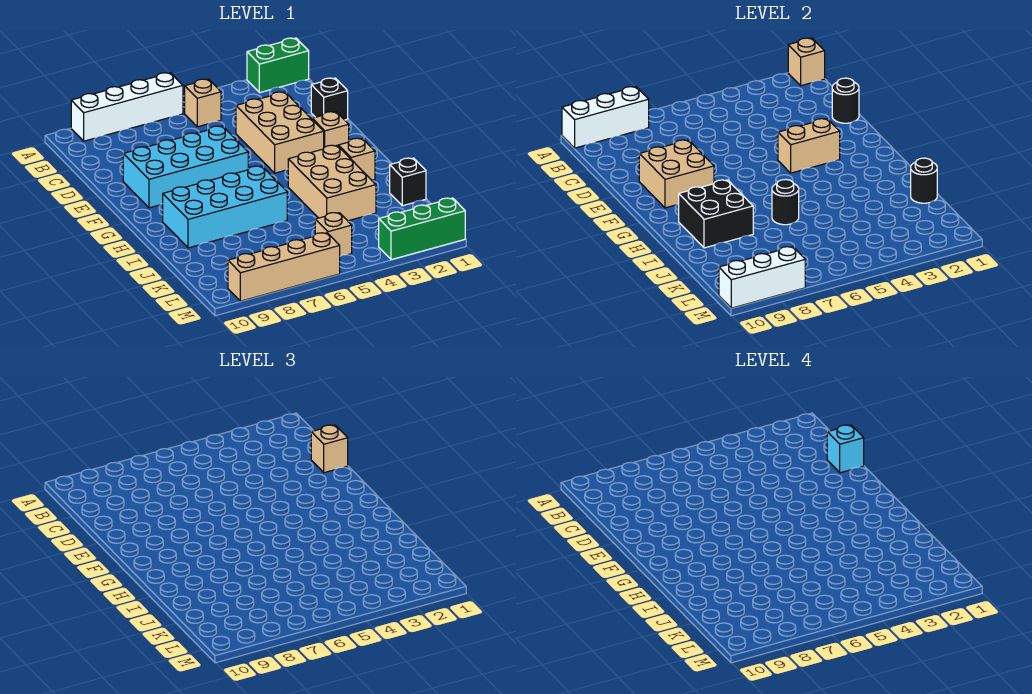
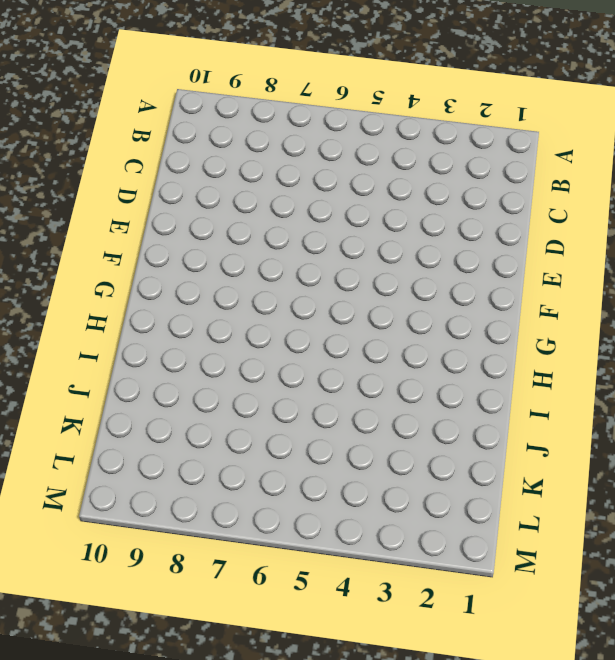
none -> green 1x2 brick [247,38,309,93]
none -> white 1x4 brick [71,73,183,141]
none -> tan 1x1 brick [185,79,221,127]

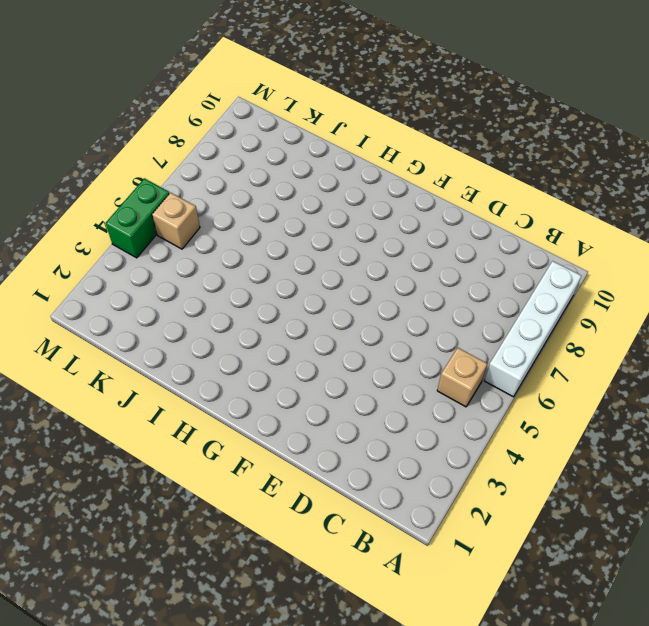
green 1x2 brick [105,178,170,258] -> green 1x2 brick moved to [247,38,309,93]
none -> black 1x1 brick [311,78,348,120]
none -> tan 2x3 brick [236,92,324,173]
none -> cyan 2x4 brick [123,126,248,208]

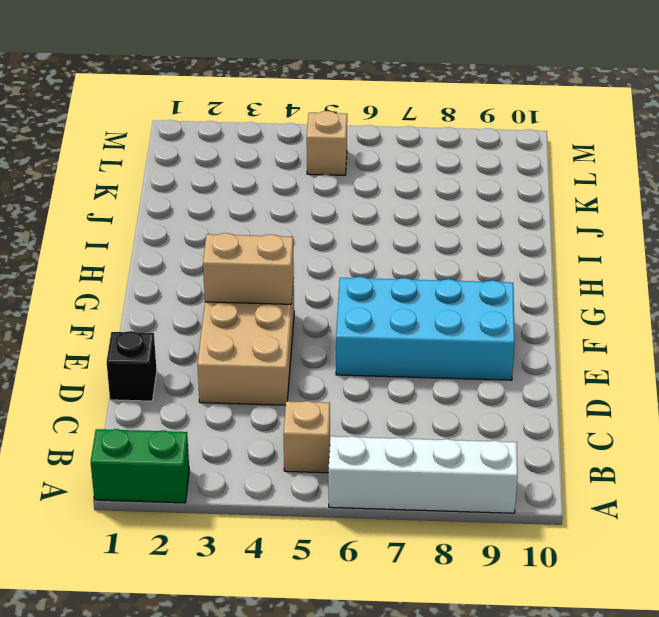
none -> tan 1x1 brick [312,112,349,147]
none -> tan 1x1 brick [339,138,375,180]
none -> tan 2x3 brick [288,145,376,221]

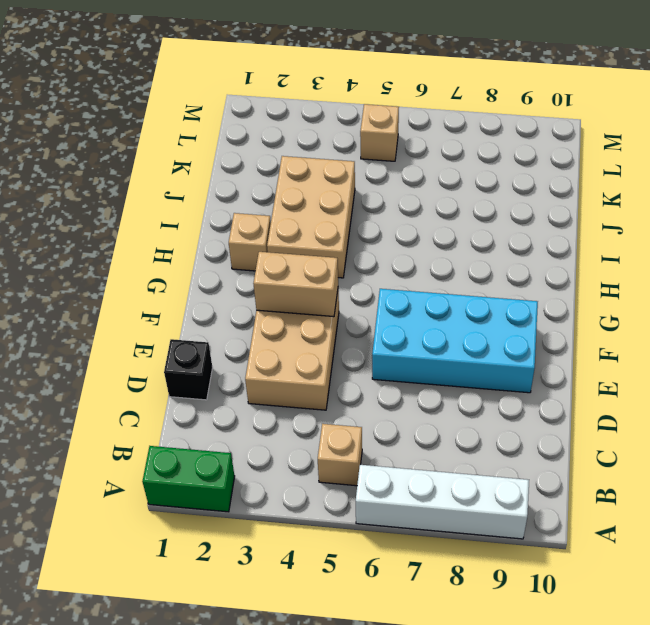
none -> tan 1x1 brick [312,112,349,147]
none -> cyan 2x4 brick [163,166,287,248]
none -> black 1x1 brick [390,158,426,206]

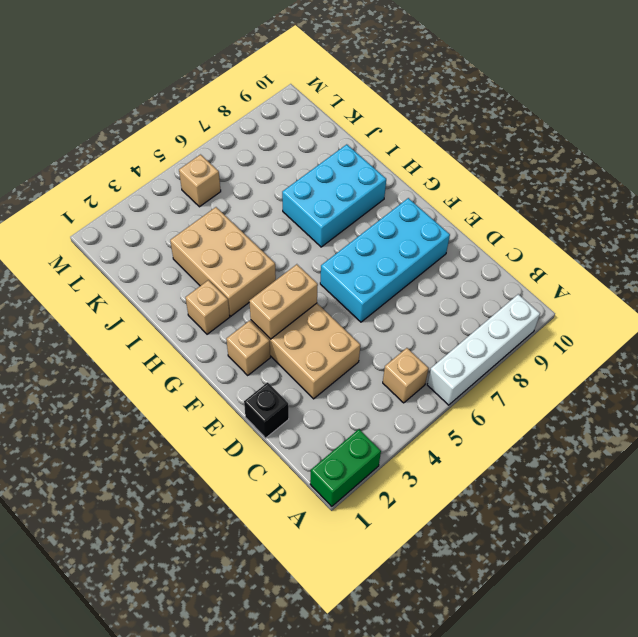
cyan 2x3 brick [282,144,386,247] -> cyan 2x4 brick [163,166,287,248]
none -> black 1x1 brick [390,158,426,206]
none -> green 1x3 brick [379,198,465,260]
none -> tan 1x4 brick [228,233,340,301]

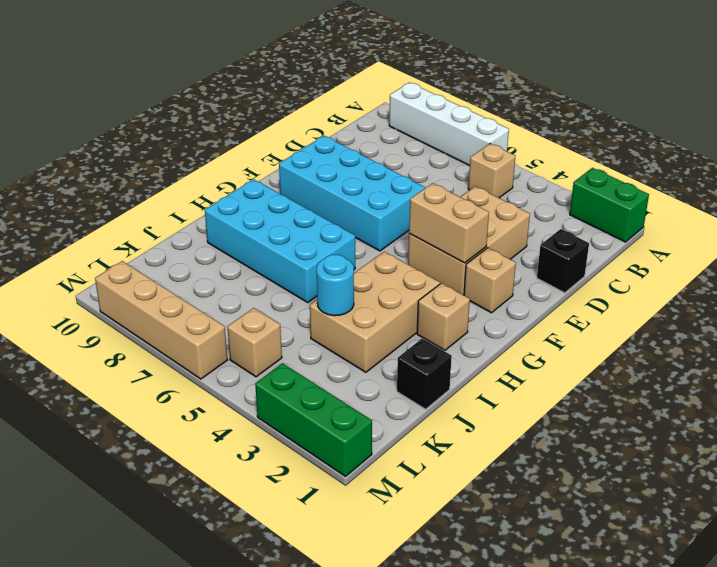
cyan 1x1 round brick [317,254,354,316] -> none
none -> tan 1x1 brick [788,38,825,86]
none -> white 1x3 brick [562,87,649,148]
none -> black 1x1 round brick [832,78,859,123]

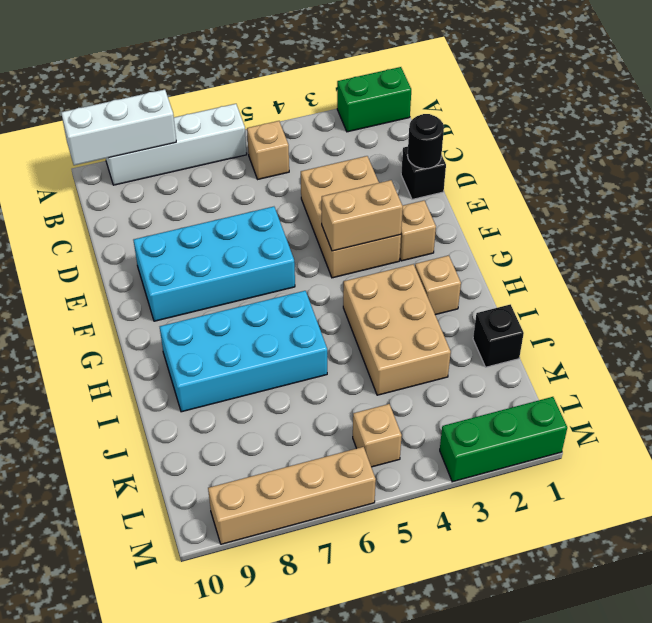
none -> tan 1x1 brick [788,38,825,86]
none -> tan 2x2 brick [639,140,714,208]
none -> black 2x2 brick [679,180,753,248]

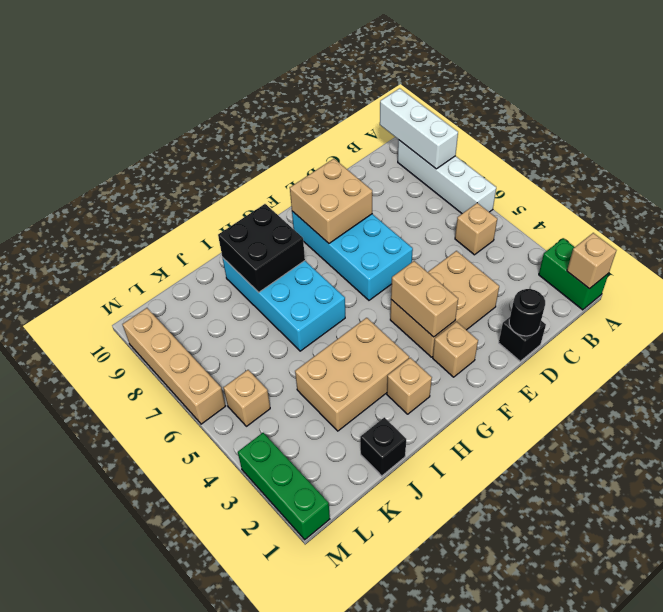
none -> black 1x1 round brick [772,179,799,225]
none -> black 1x1 round brick [911,158,937,203]
none -> white 1x3 brick [719,247,805,308]

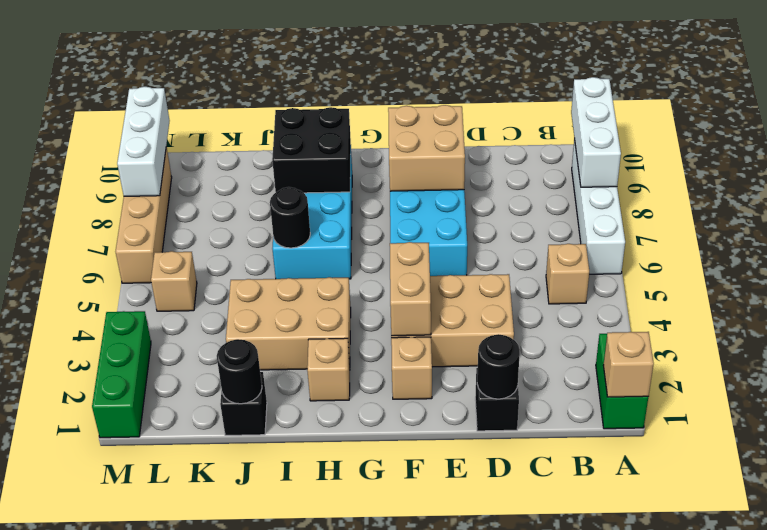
none -> tan 1x1 brick [311,425,348,473]
none -> cyan 1x1 brick [827,425,864,473]

